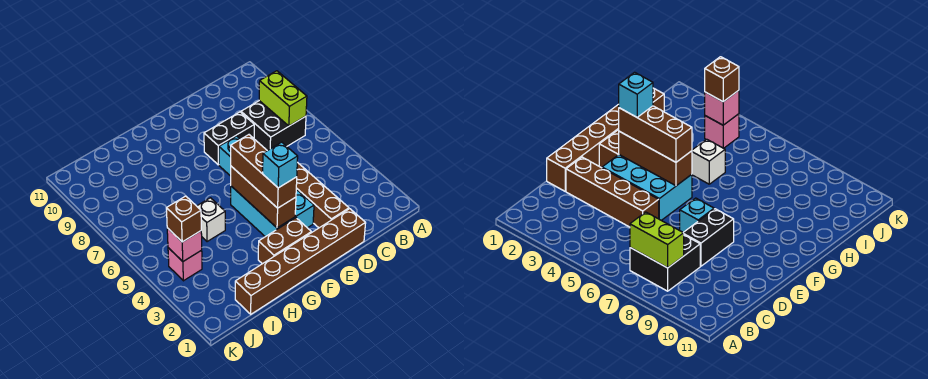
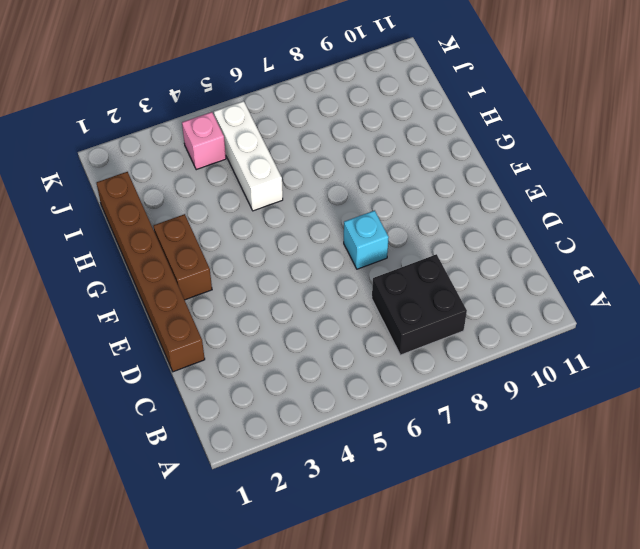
white 1x3 brick [214,101,283,211] -> white 1x1 brick [197,198,225,242]
none -> brown 1x4 brick [296,162,349,228]
none -> black 1x2 brick [204,112,254,165]
none -> cyan 2x3 brick [231,186,314,237]

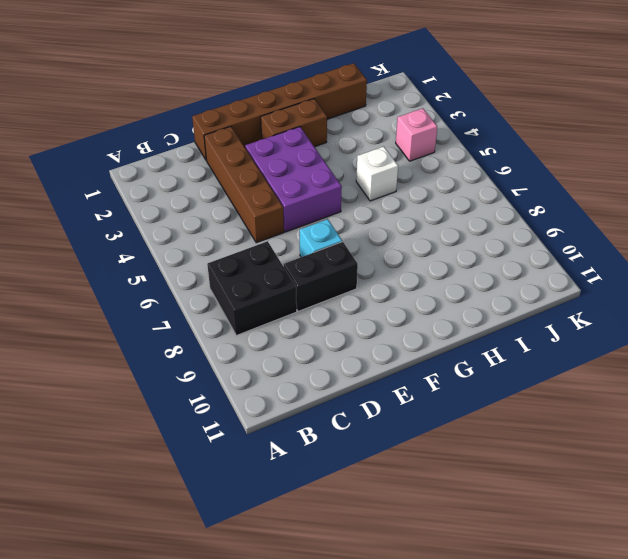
purple 2x3 brick [245,127,342,232] -> cyan 2x3 brick [231,186,314,237]
none -> lime 1x2 brick [259,71,307,126]
none -> brown 1x3 brick [231,166,296,228]
none -> pink 1x1 brick [167,228,202,261]

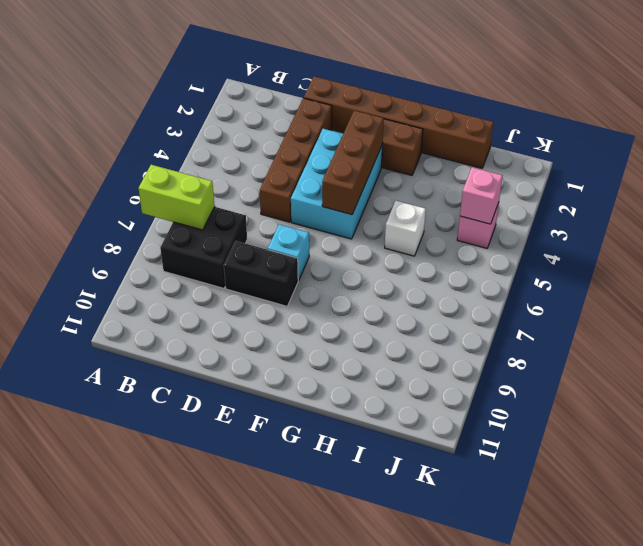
lime 1x2 brick [138,165,215,230] -> lime 1x2 brick turned to [259,71,307,126]
none -> brown 1x3 brick [231,135,297,208]
none -> brown 1x1 brick [166,196,201,242]
none -> cyan 1x1 brick [263,142,298,188]

